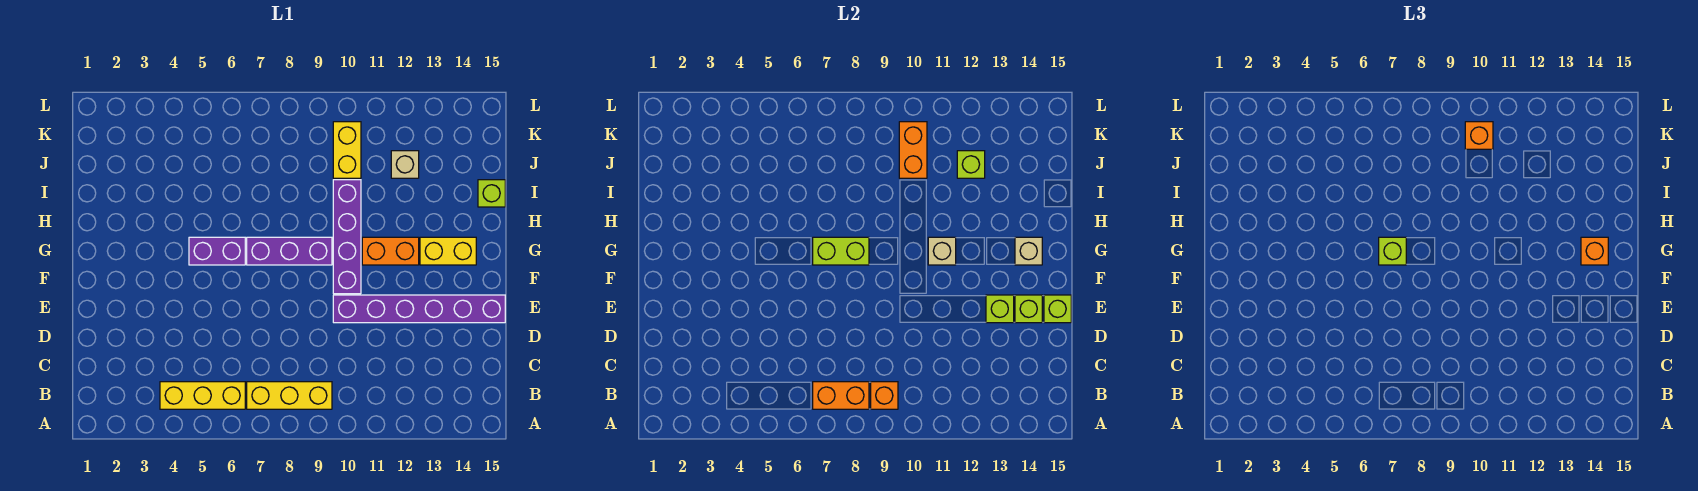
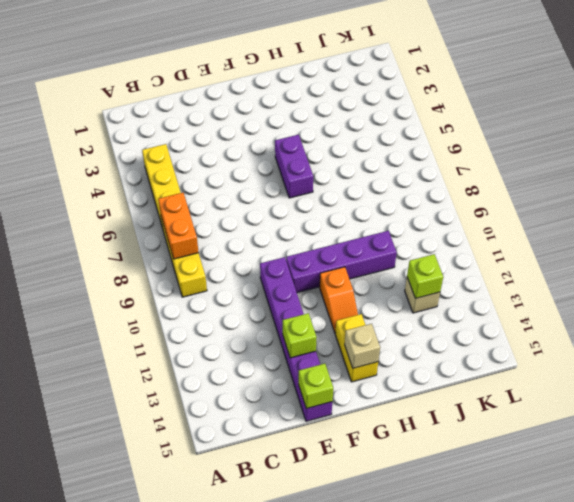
orange 1x2 slope [320,267,358,333] -> orange 1x2 brick [362,237,419,265]
none -> purple 1x3 brick [247,237,332,265]
none -> lime 1x1 brick [478,180,505,207]
none -> yellow 1x2 brick [333,122,361,178]

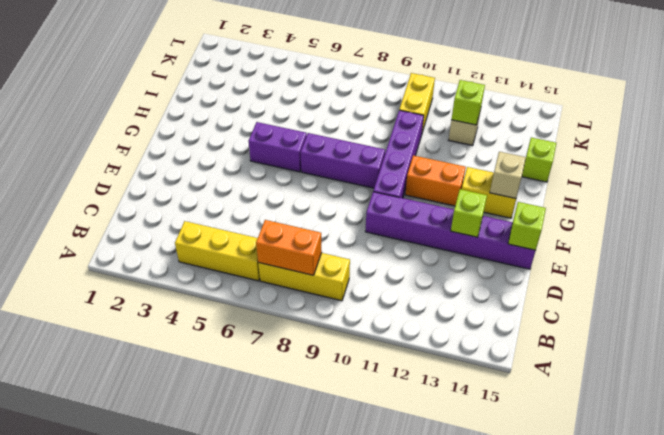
none -> orange 1x1 brick [871,382,898,409]
none -> lime 1x1 brick [1015,295,1042,323]
none -> lime 1x2 brick [813,237,869,265]

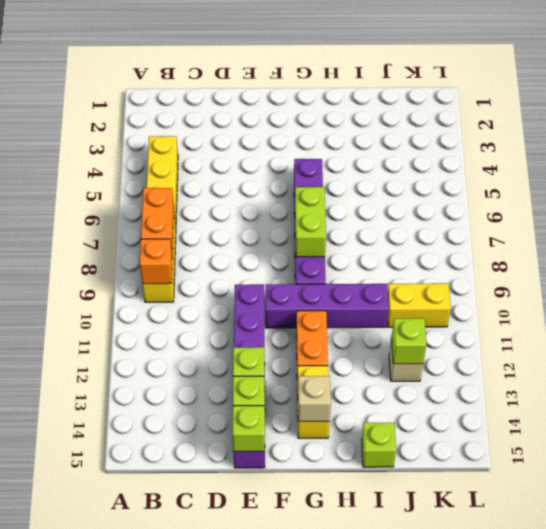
none -> tan 1x1 brick [928,237,956,265]
none -> orange 1x2 brick [899,122,927,178]
none -> lime 1x1 brick [1379,237,1406,265]

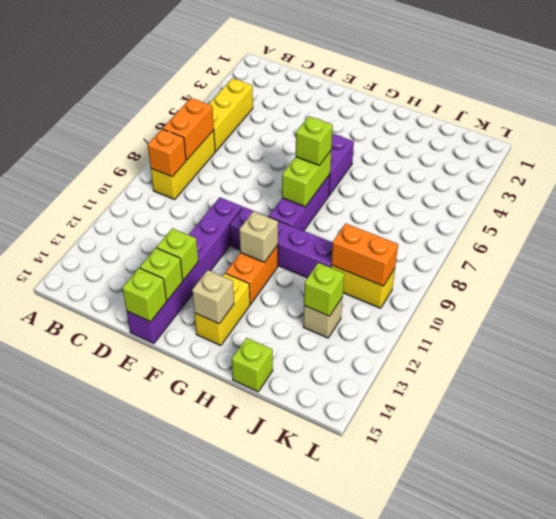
none -> orange 1x1 brick [1581,237,1608,265]
none -> orange 1x1 brick [1465,122,1493,149]

